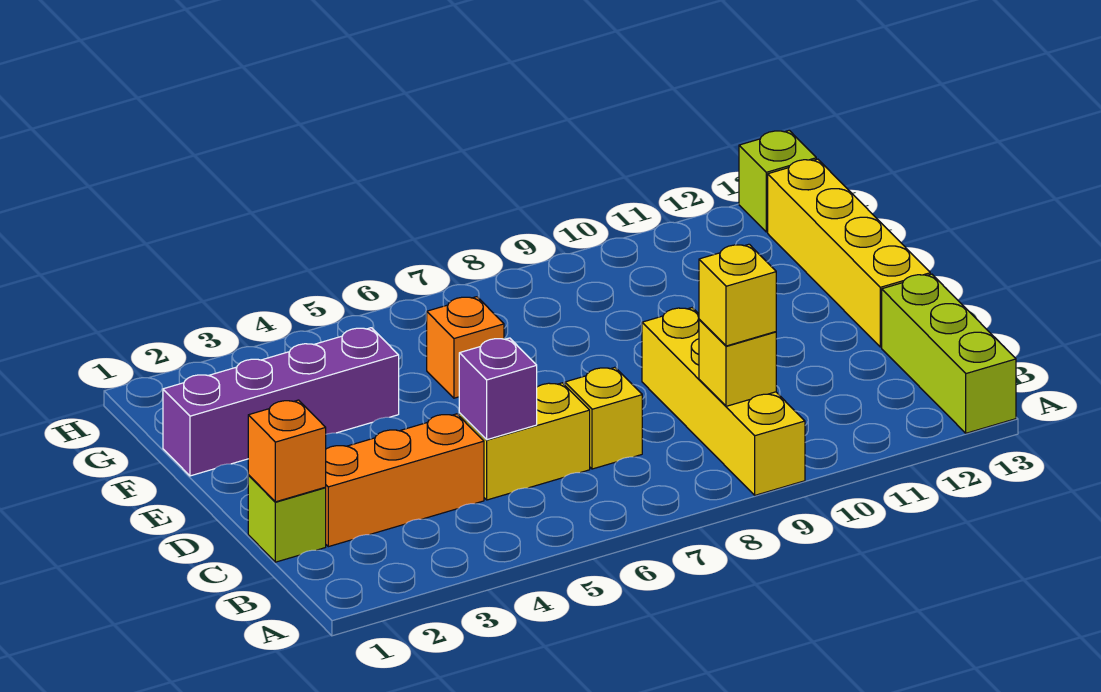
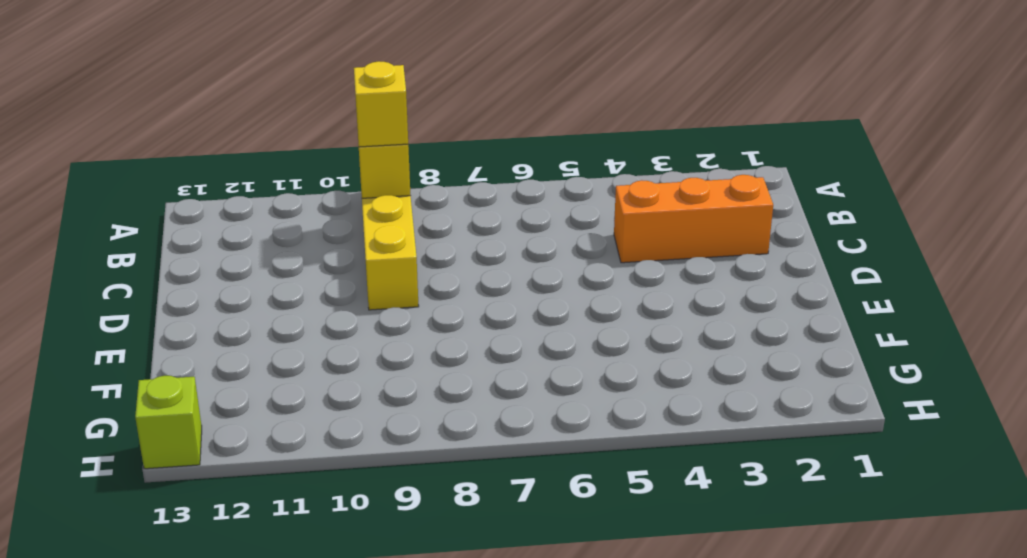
none -> lime 1x3 brick [882,274,1016,433]
none -> lime 1x1 brick [248,475,326,562]
none -> yellow 1x2 brick [459,383,590,500]

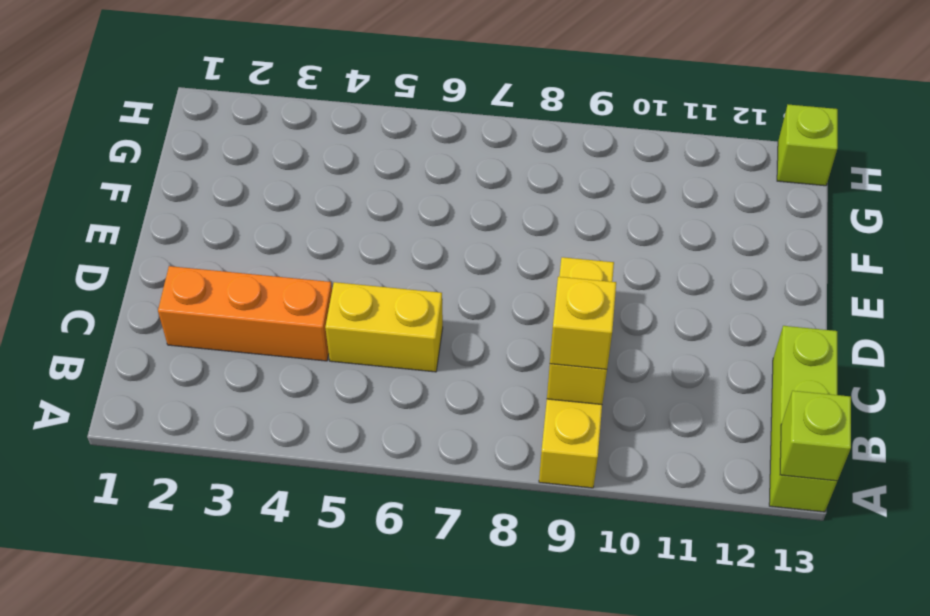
lime 1x1 brick [780,391,851,481] -> lime 1x1 brick moved to [248,475,326,562]
none -> yellow 1x1 brick [565,367,642,469]
none -> yellow 1x4 brick [768,159,930,347]
none -> purple 1x4 brick [163,328,399,476]

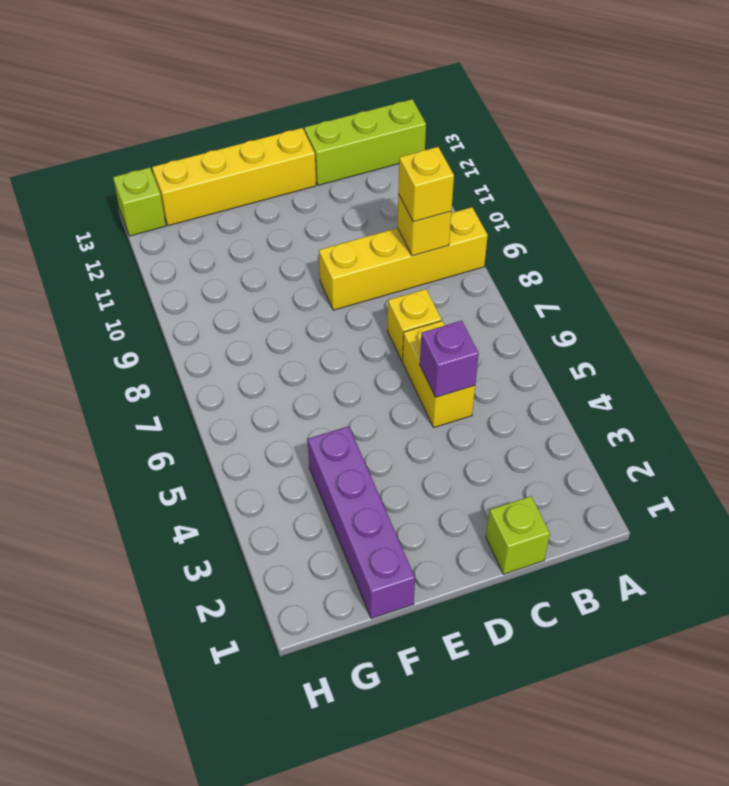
none -> orange 1x3 brick [325,414,484,547]
none -> orange 1x1 brick [427,297,504,398]
none -> orange 1x1 brick [248,400,326,502]

